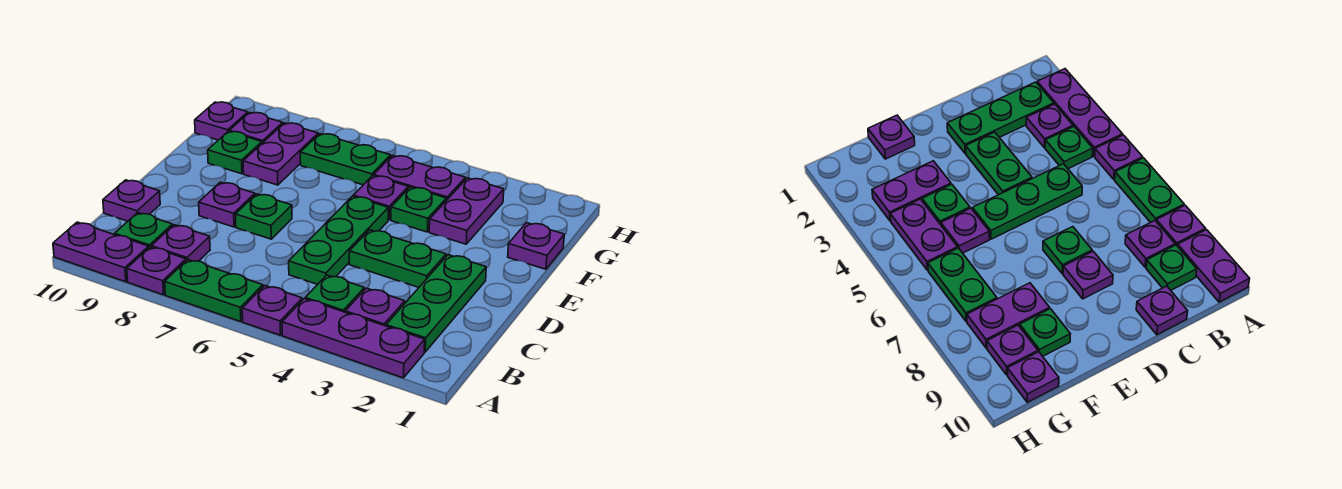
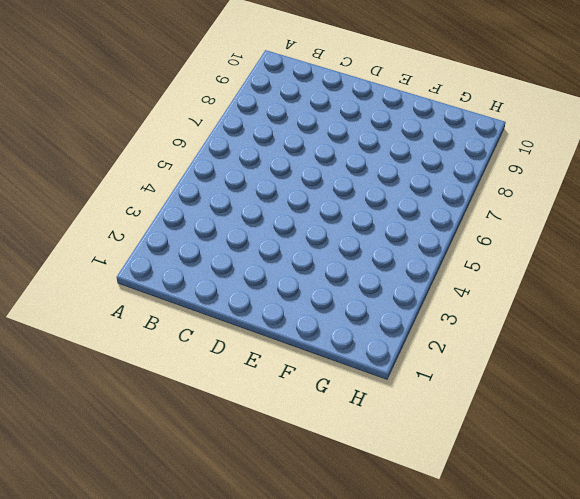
none -> purple 1x3 plate [282,299,425,378]
none -> purple 1x1 plate [242,286,302,335]
none -> green 1x2 plate [165,260,263,322]

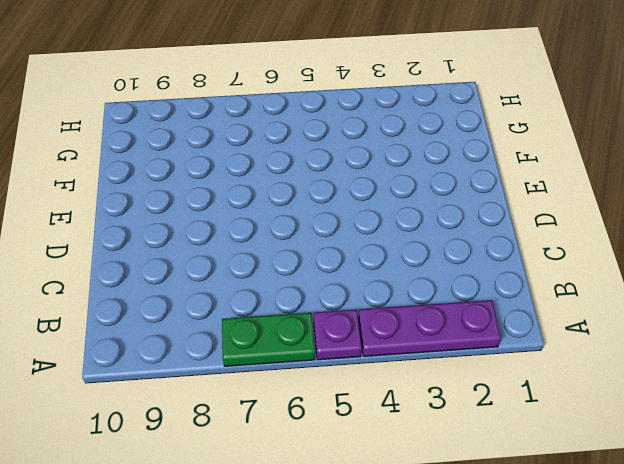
none -> purple 1x1 plate [127,247,186,295]
none -> purple 1x2 plate [53,222,149,282]
none -> green 1x3 plate [386,255,486,352]

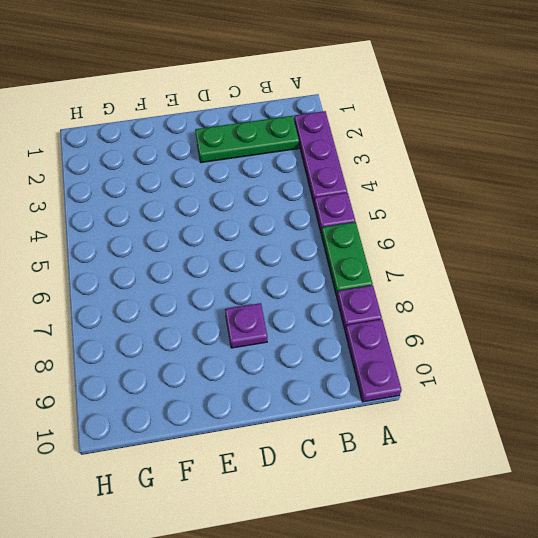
none -> purple 1x1 plate [345,288,405,326]
none -> green 1x1 plate [305,275,364,312]
none -> purple 1x1 plate [151,225,210,261]

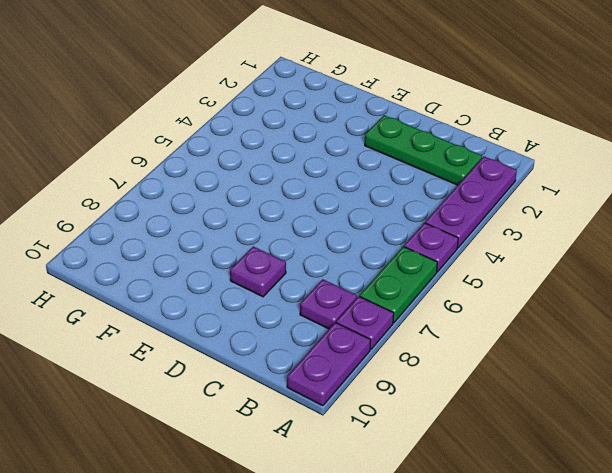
none -> purple 1x1 plate [345,288,405,326]
none -> green 1x1 plate [305,275,364,312]
none -> green 1x1 plate [115,213,173,247]

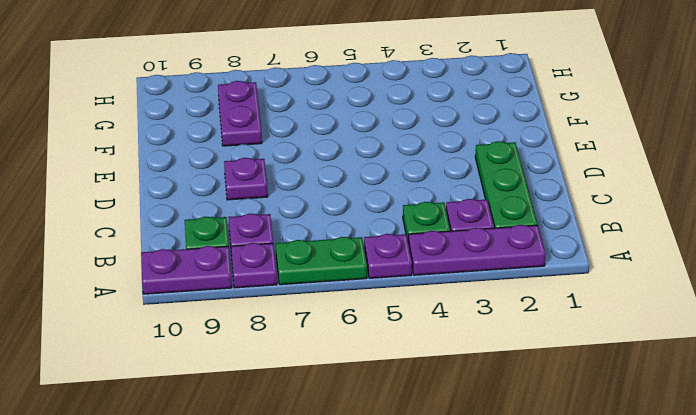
none -> green 1x3 plate [289,196,388,284]
none -> purple 1x1 plate [103,180,160,221]
none -> green 1x2 plate [349,230,446,287]

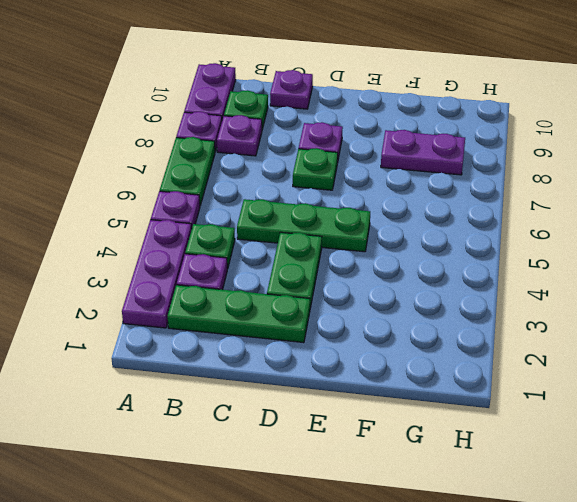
none -> purple 1x1 plate [508,223,564,269]
none -> purple 1x2 plate [429,178,504,244]
none -> green 1x1 plate [391,187,446,232]

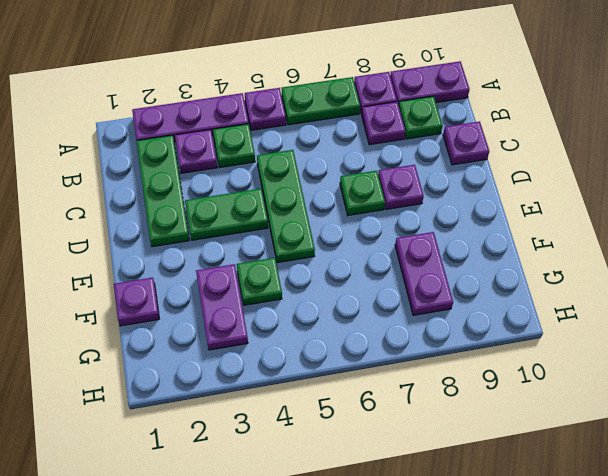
none -> purple 1x1 plate [353,176,408,220]
none -> green 1x1 plate [208,131,262,174]
none -> purple 1x2 plate [374,155,465,201]

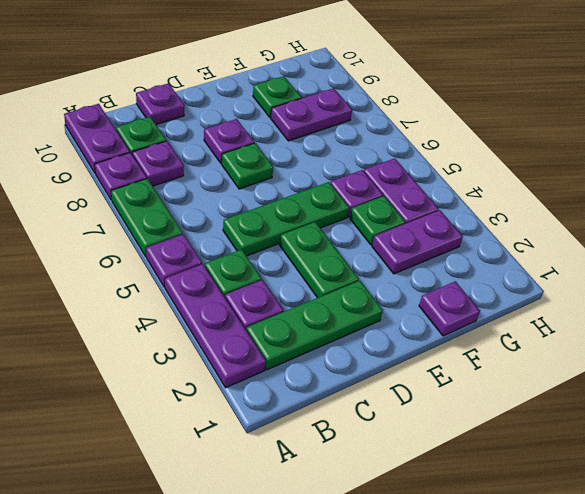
none -> green 1x2 plate [300,134,391,185]
none -> purple 1x1 plate [229,112,283,143]
none -> purple 1x1 plate [195,102,248,140]

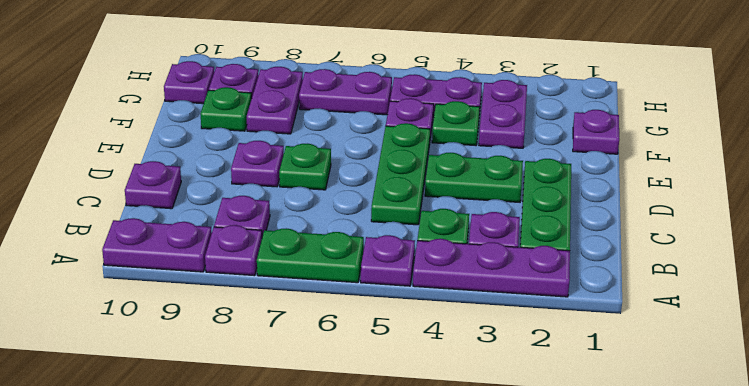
purple 1x2 plate [299,69,392,115] -> green 1x2 plate [300,134,391,185]
none -> green 1x1 plate [115,213,173,247]

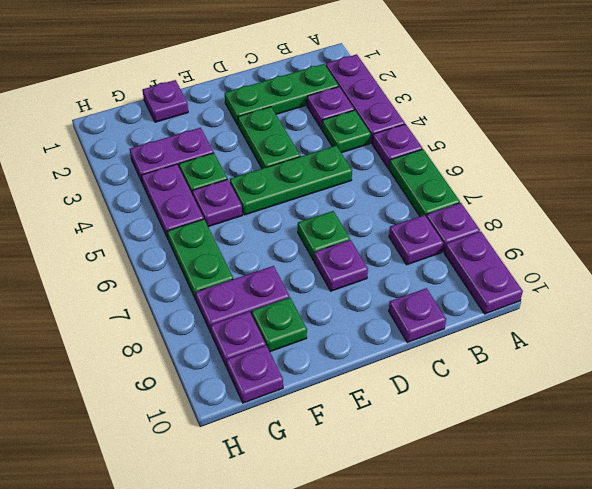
none -> green 1x1 plate [115,213,173,247]

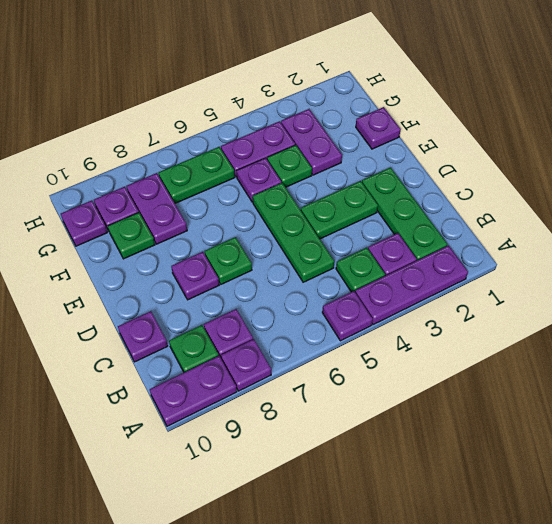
none -> green 1x2 plate [165,260,263,322]

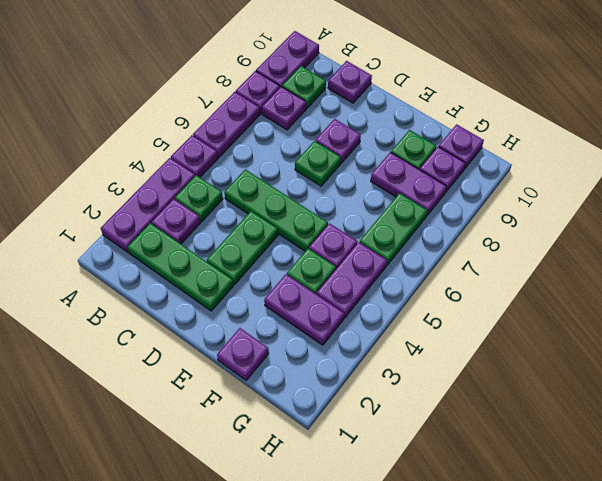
purple 1x2 plate [193,92,260,157] -> green 1x2 plate [165,260,263,322]

